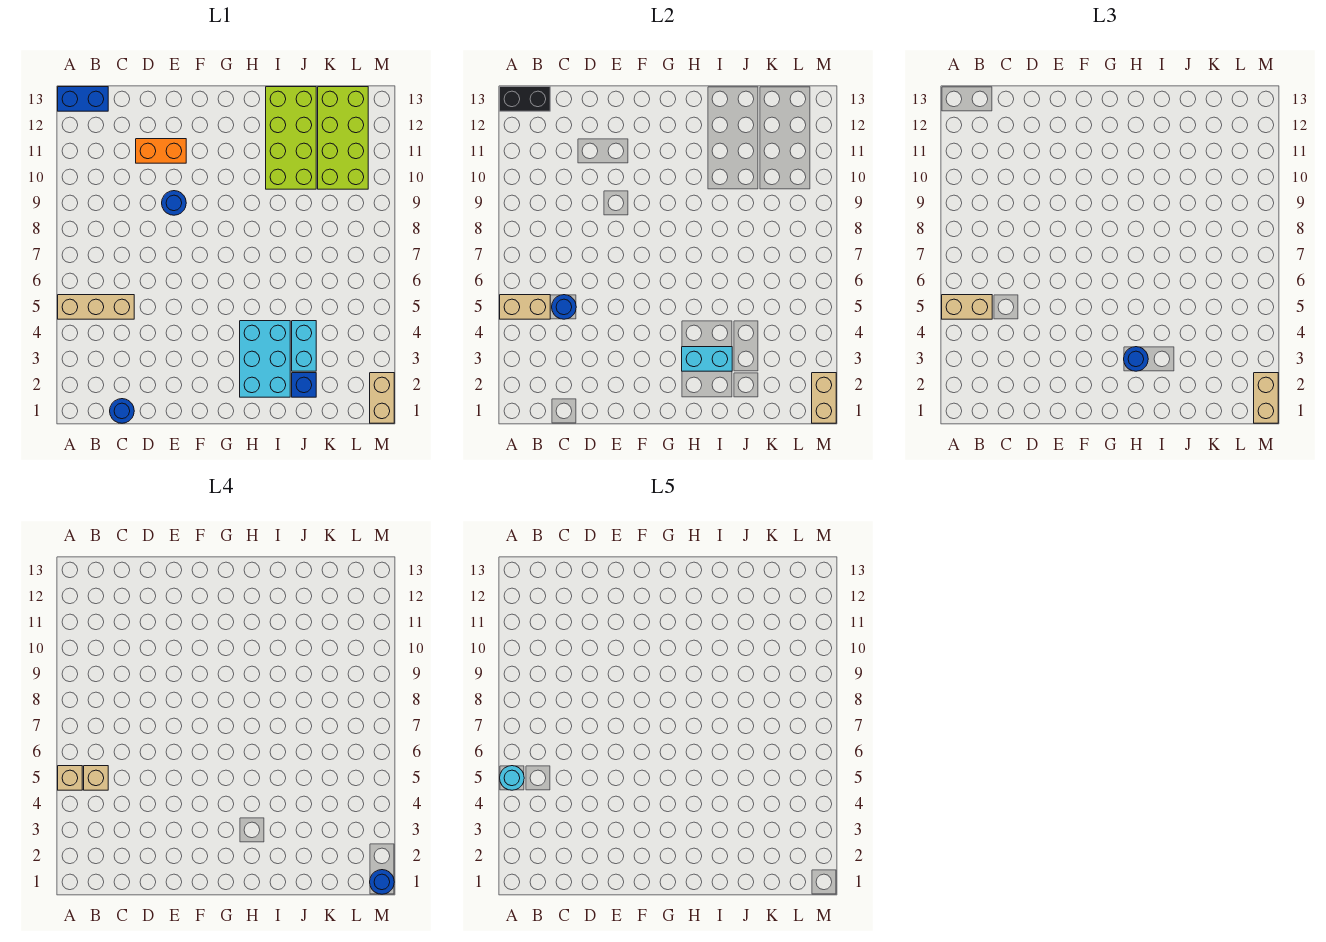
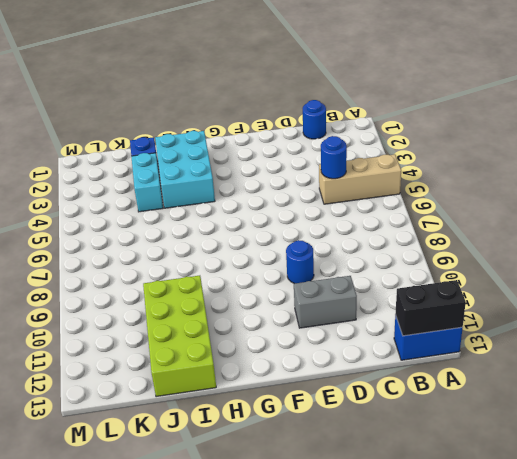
grey 1x2 brick [294,276,357,328] -> orange 1x2 brick [136,139,186,163]
none -> lime 2x4 brick [318,87,368,189]
none -> tan 1x2 brick [370,373,394,423]
none -> tan 1x2 brick [500,295,550,319]

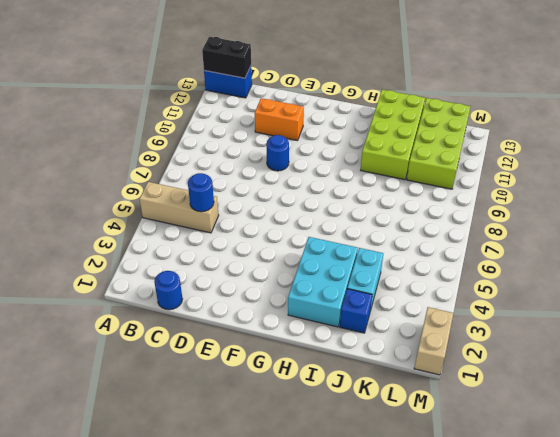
none -> tan 1x2 brick [500,295,550,319]
none -> cyan 1x2 brick [682,347,732,371]
none -> tan 1x2 brick [812,373,836,423]

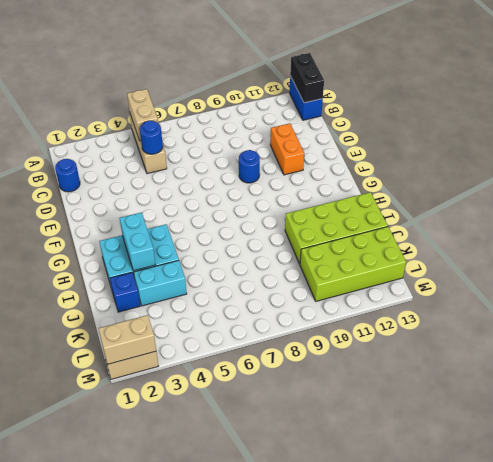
none -> tan 1x2 brick [942,295,992,319]
none -> blue 1x1 round brick [1124,347,1148,371]
none -> tan 1x2 brick [1254,373,1278,423]

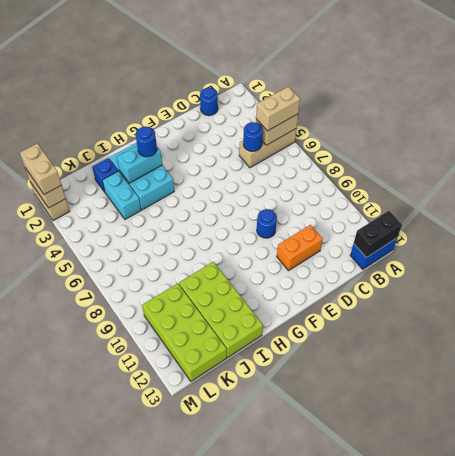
none -> tan 1x1 brick [58,766,82,790]
none -> tan 1x1 brick [84,766,108,790]
none -> blue 1x1 round brick [370,870,394,894]

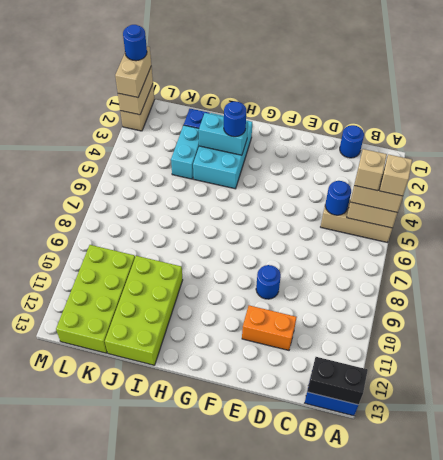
none -> cyan 1x1 round brick [500,766,524,790]

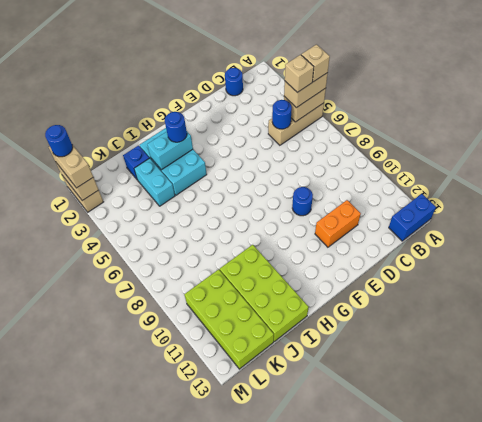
none -> black 1x2 brick [500,87,550,111]
none -> cyan 1x1 round brick [500,766,524,790]

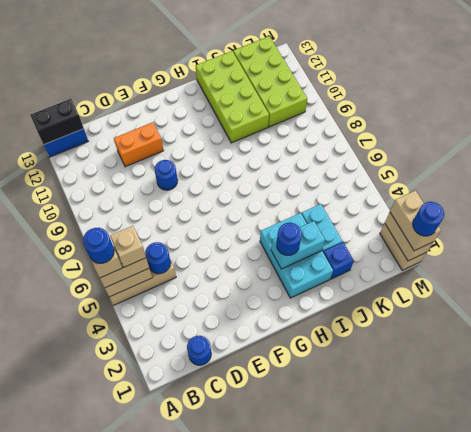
blue 1x1 round brick [83,228,114,263] -> cyan 1x1 round brick [500,766,524,790]

